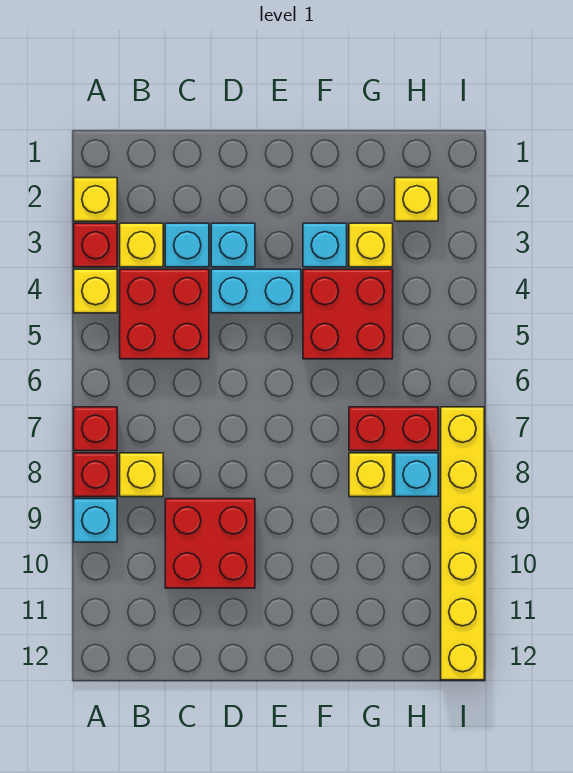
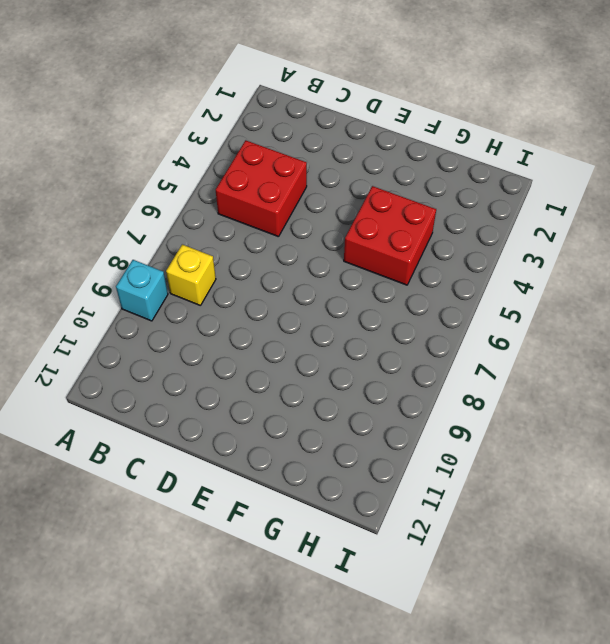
none -> yellow 1x1 brick [74,178,117,221]
none -> red 1x1 brick [74,223,117,267]
none -> yellow 1x1 brick [74,269,117,313]

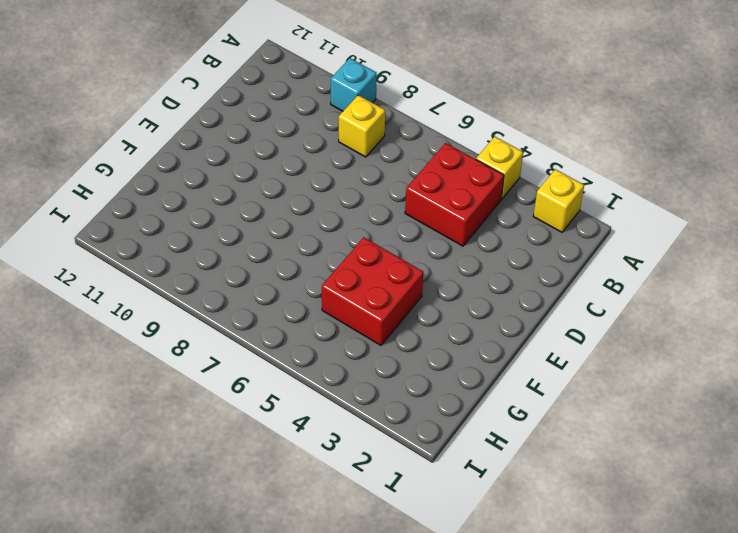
none -> red 1x1 brick [74,223,117,267]
none -> red 1x1 brick [74,407,117,451]
none -> red 1x1 brick [74,453,117,497]

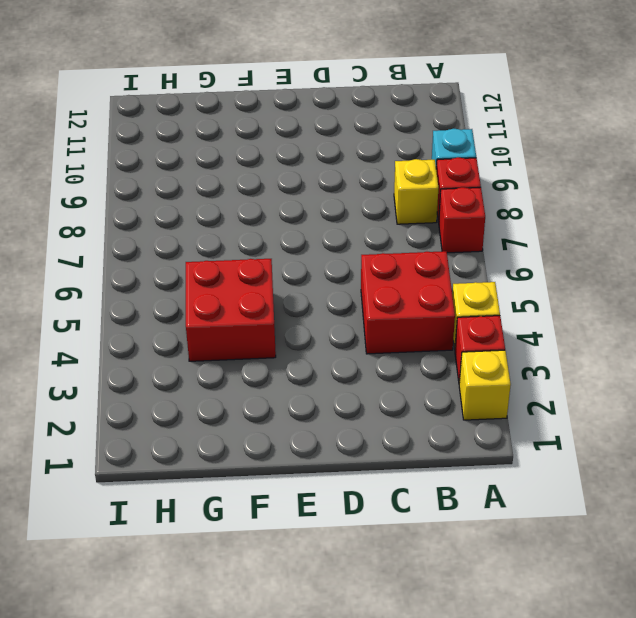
none -> yellow 1x1 brick [120,223,163,267]
none -> cyan 1x1 brick [165,223,209,267]
none -> red 2x2 brick [165,499,255,588]

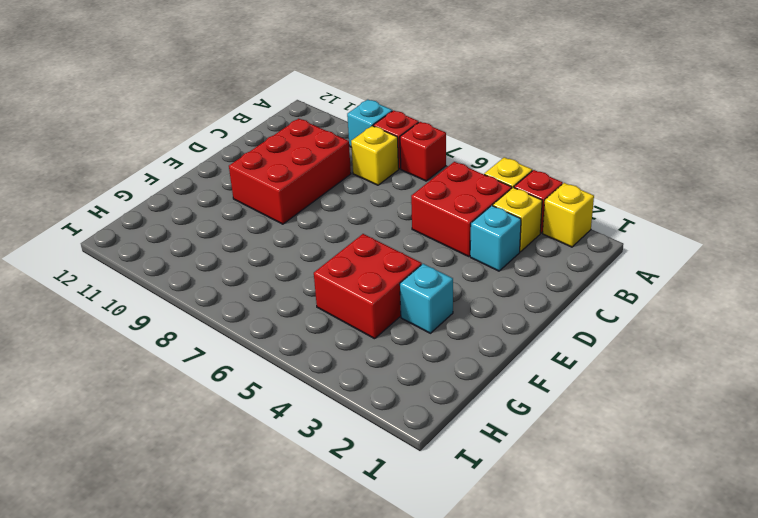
red 2x3 brick [229,119,351,224] -> red 2x2 brick [165,499,255,588]
none -> cyan 1x1 brick [211,223,255,267]
none -> cyan 1x2 brick [211,269,301,313]
none -> yellow 1x1 brick [349,223,393,267]

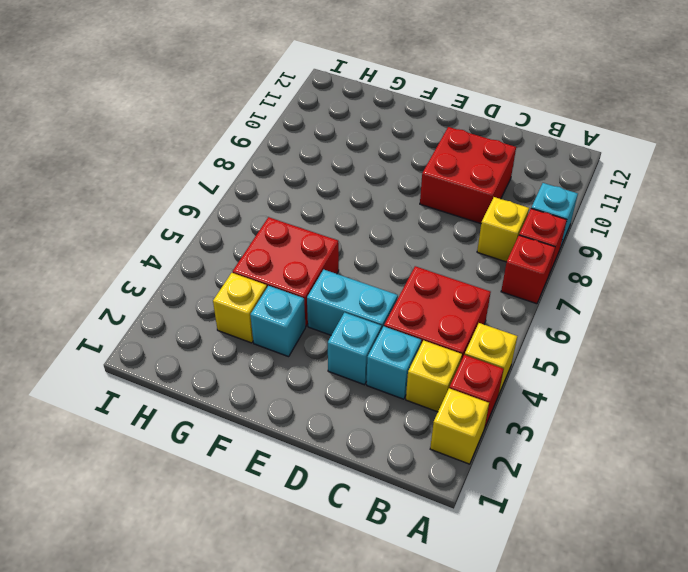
none -> red 1x2 brick [349,407,438,451]
none -> yellow 1x1 brick [349,453,393,497]
none -> yellow 1x1 brick [395,178,438,221]

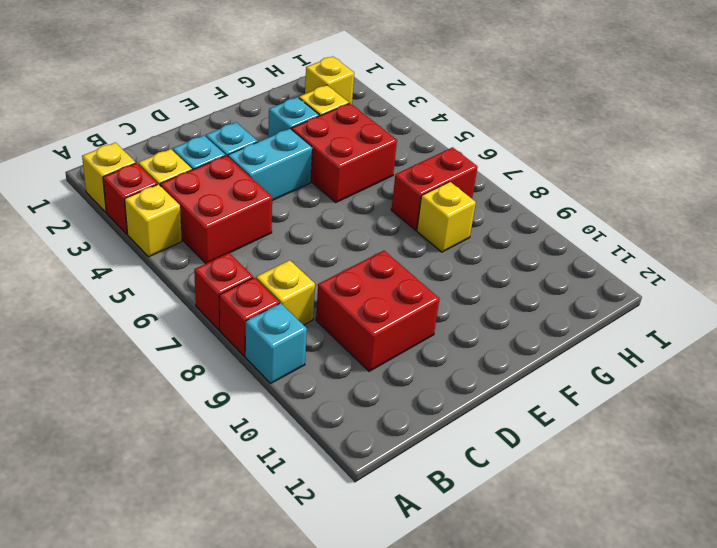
none -> cyan 1x1 brick [395,453,438,497]
none -> yellow 1x6 brick [441,407,484,680]

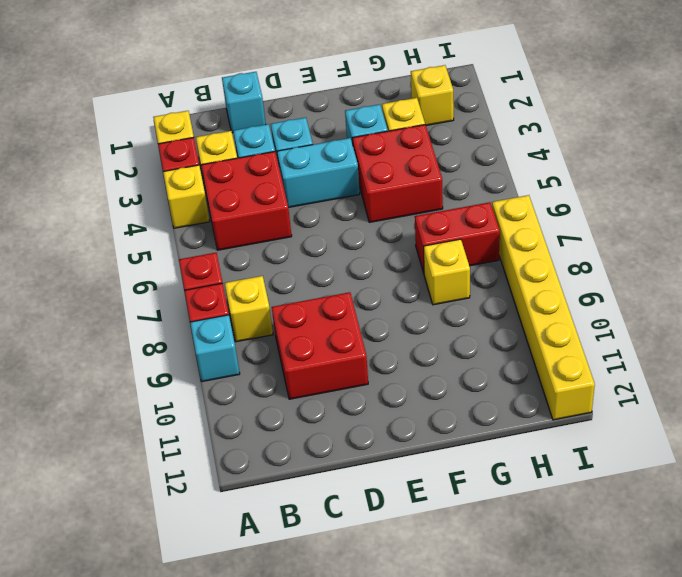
cyan 1x1 brick [222,72,266,133] -> cyan 1x1 brick moved to [395,453,438,497]

